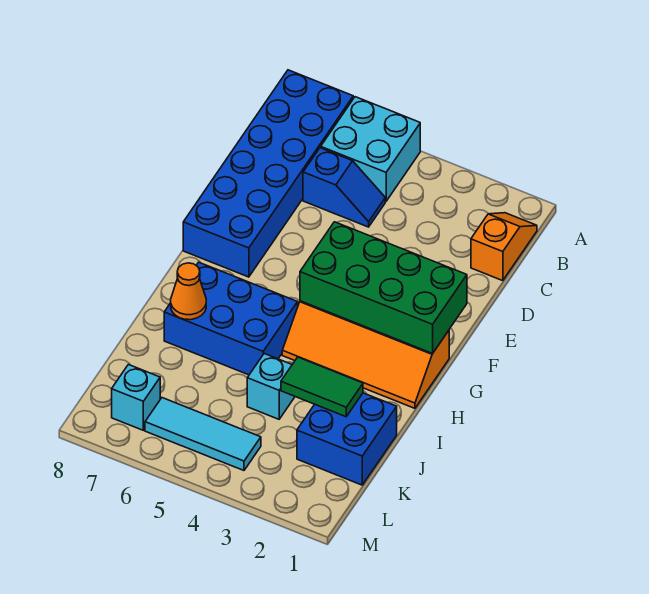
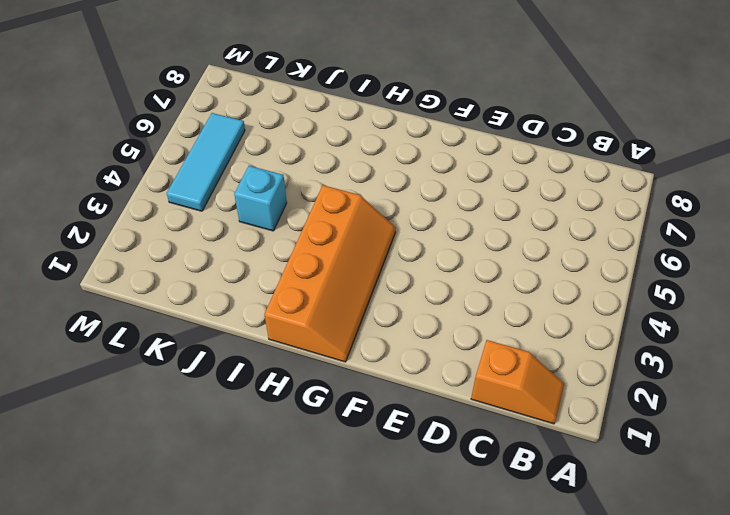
orange 2x4 slope [264,185,396,362] -> orange 2x4 slope turned to [282,301,449,408]
none -> cyan 2x2 brick [321,97,420,201]
none -> blue 2x6 brick [183,70,353,277]
none -> blue 1x2 slope [303,148,385,227]

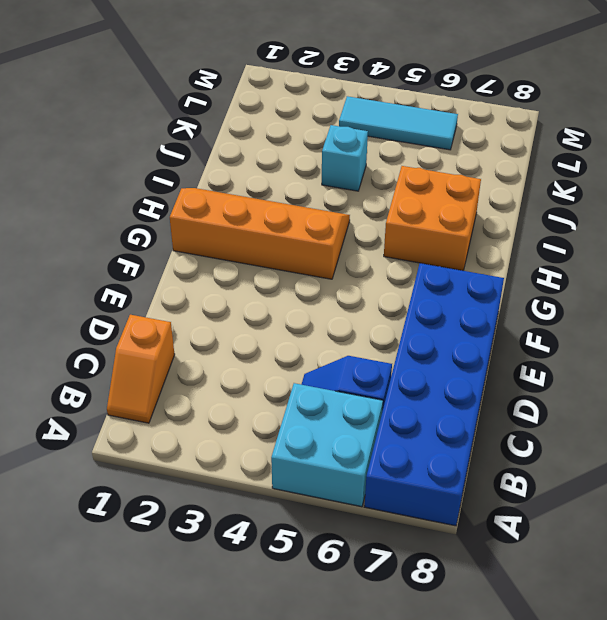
orange 2x2 brick [384,166,481,271] -> blue 2x3 brick [164,262,298,375]
none -> blue 2x2 brick [297,393,397,485]
none -> cyan 1x1 brick [112,365,160,430]
none -> green 2x4 brick [300,222,467,353]

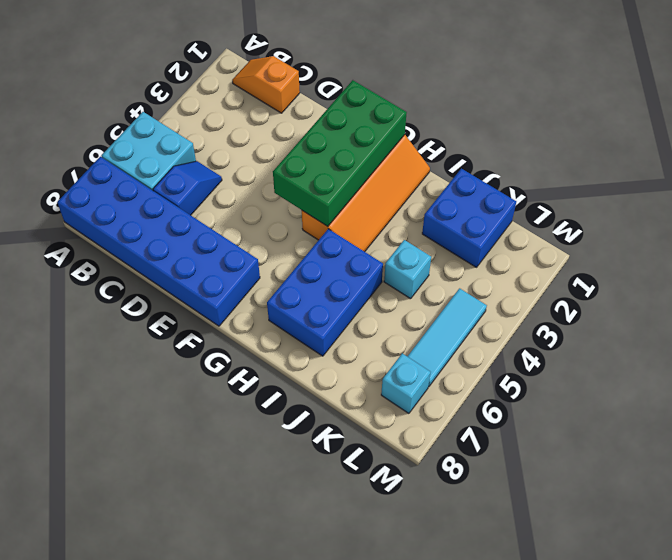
none -> orange 1x1 cone [171,263,206,320]
none -> green 1x2 tile [281,357,363,417]

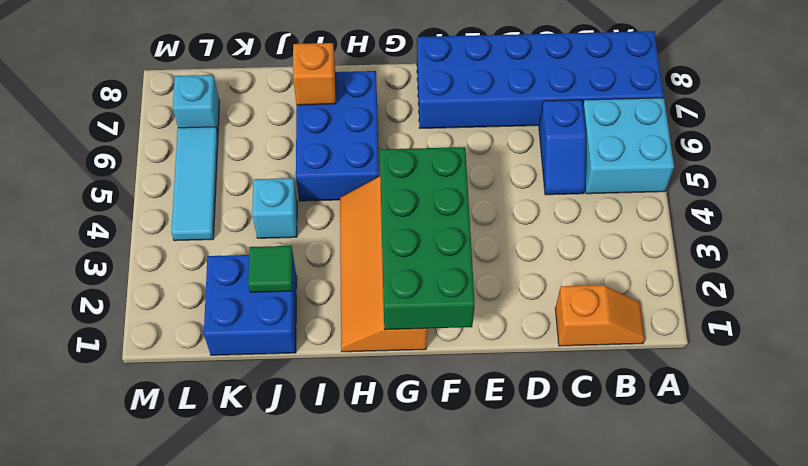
orange 1x1 brick [293,43,336,105] -> orange 1x1 cone [171,263,206,320]
green 1x1 tile [248,246,293,292] -> green 1x2 tile [281,357,363,417]

